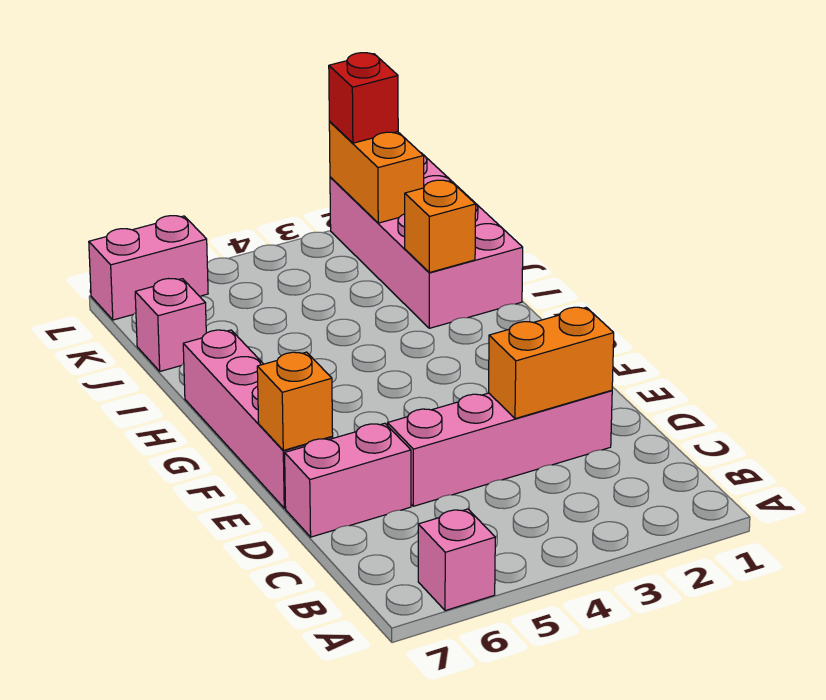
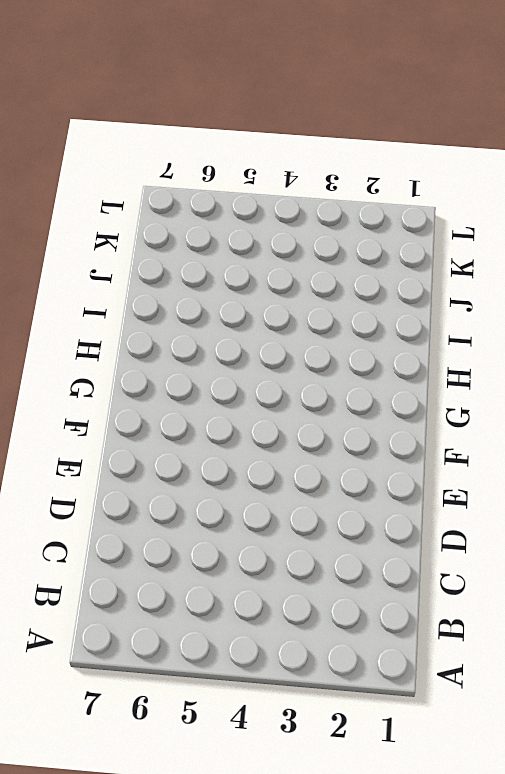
none -> pink 1x1 brick [418,509,495,611]
none -> pink 1x4 brick [388,390,612,506]
none -> pink 1x2 brick [285,423,411,537]

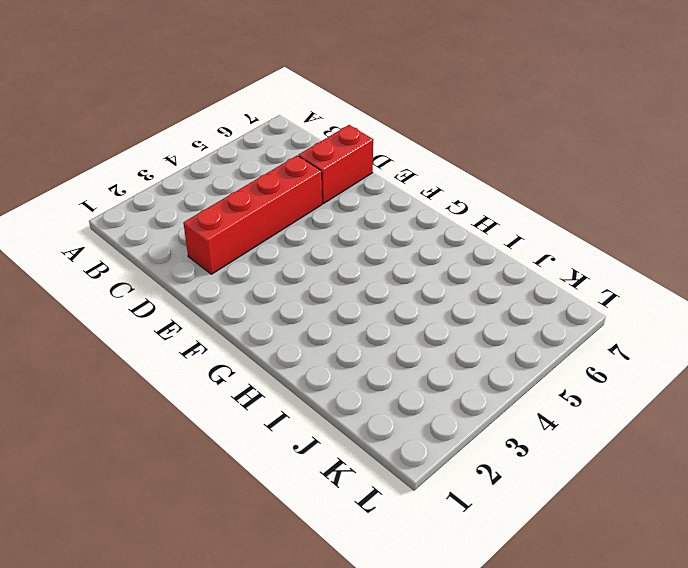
red 1x4 brick [183,155,322,274] -> pink 1x4 brick [388,390,612,506]
red 1x2 brick [299,125,373,204] -> pink 1x2 brick [285,423,411,537]
none -> pink 1x1 brick [418,509,495,611]
none -> pink 1x4 brick [183,330,333,508]
none -> pink 2x4 brick [330,153,523,328]

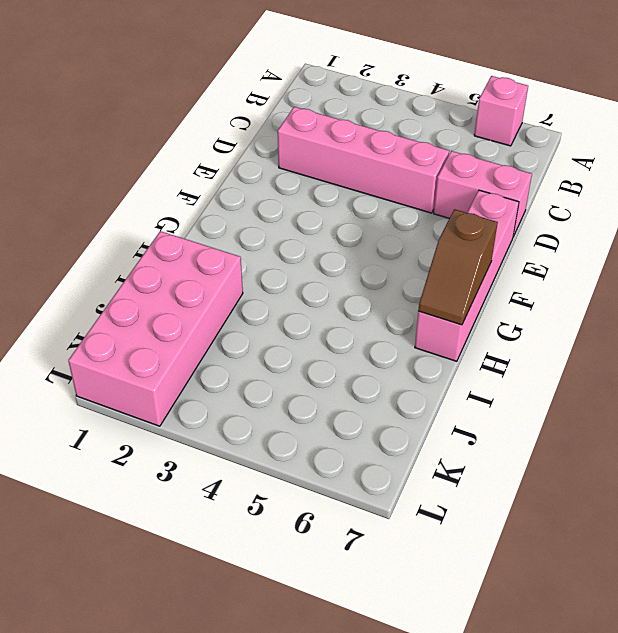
brown 1x2 slope [418,209,498,325] -> none
none -> pink 1x1 brick [135,279,206,371]
none -> pink 1x2 brick [89,216,208,320]
none -> orange 1x2 brick [489,307,614,419]

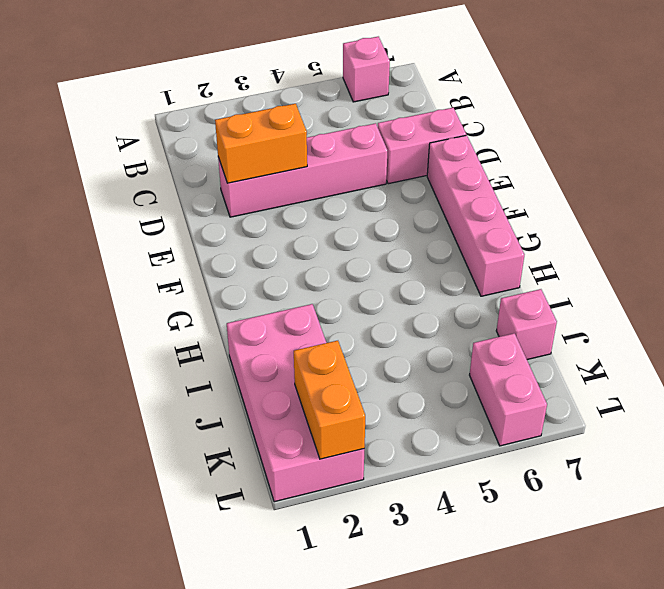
pink 1x2 brick [470,333,547,446] -> pink 1x2 brick turned to [89,216,208,320]
none -> orange 1x1 brick [257,352,333,450]
none -> orange 1x1 brick [405,180,476,273]
none -> red 1x1 brick [329,53,398,143]

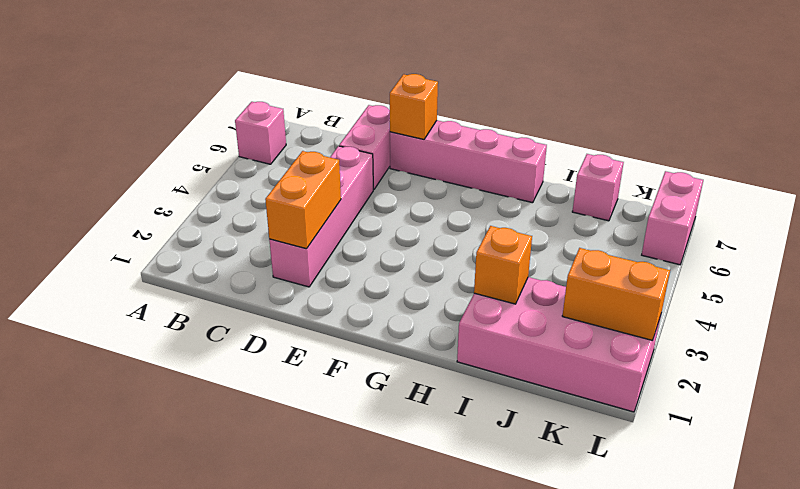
none -> red 1x1 brick [329,53,398,143]

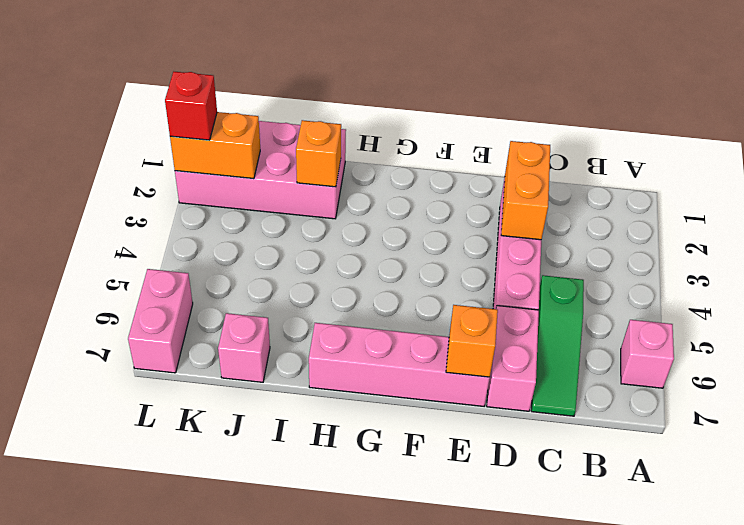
green 1x3 slope [531,275,584,416] -> none

